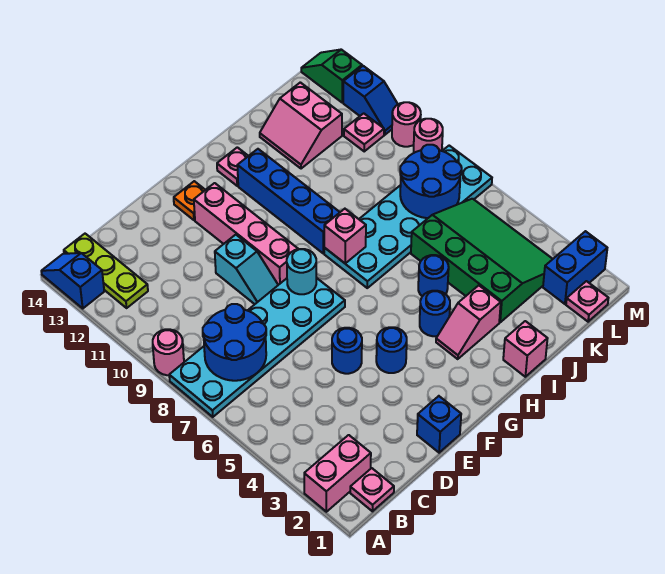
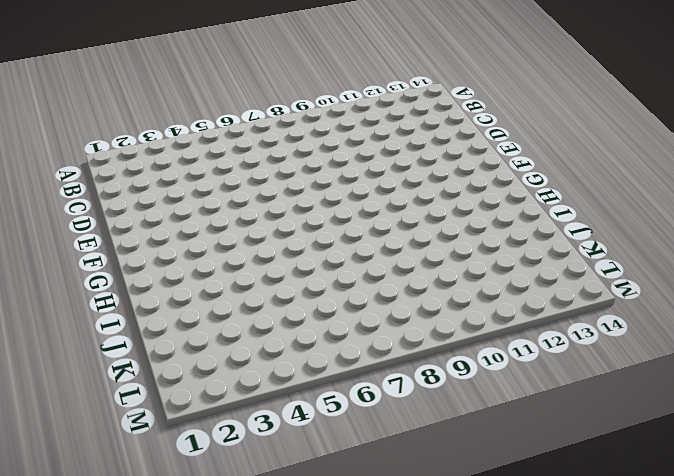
none -> pink 1x2 brick [304,435,371,512]
none -> cyan 2x6 plate [169,278,345,417]
none -> pink 1x1 round brick [153,329,184,375]
none -> blue 1x2 slope [41,253,104,308]

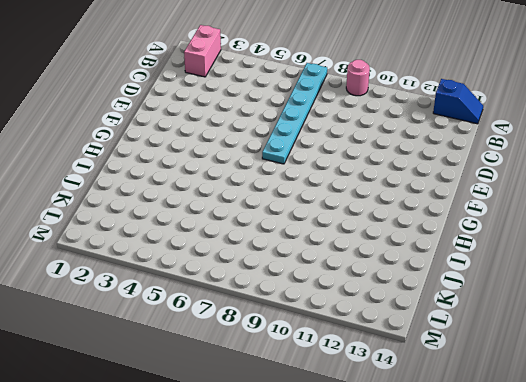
cyan 1x6 plate [262,63,327,164] -> cyan 2x6 plate [169,278,345,417]
none -> pink 1x1 plate [350,468,394,511]
none -> lime 1x3 plate [64,234,148,308]
none -> blue 1x1 brick [417,396,461,453]
none -> blue 1x1 round brick [332,328,362,374]

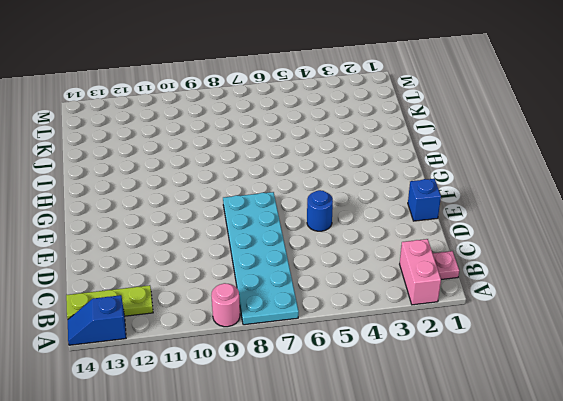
none -> cyan 1x2 slope [215,235,278,304]
none -> blue 1x1 round brick [376,327,407,373]
none -> pink 1x4 brick [194,183,298,285]
none -> orange 1x1 plate [174,181,205,220]

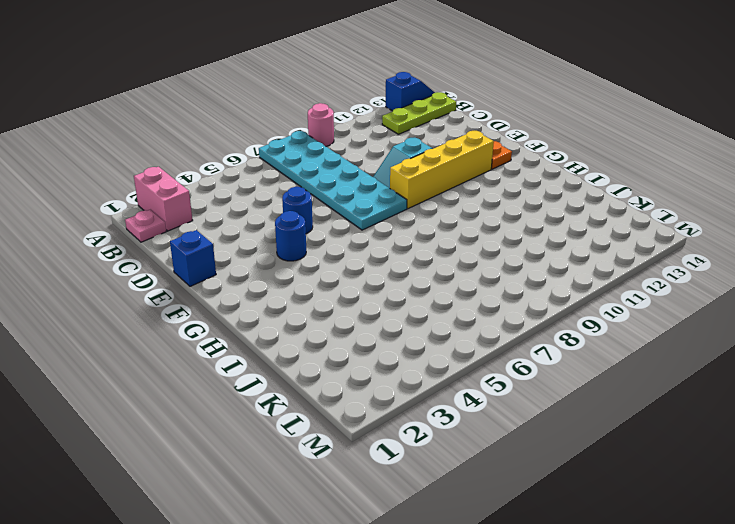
yellow 1x4 brick [390,131,494,209] -> pink 1x4 brick [194,183,298,285]
none -> pink 1x2 slope [436,285,501,359]
none -> blue 1x1 round brick [420,291,450,336]
none -> cyan 2x6 plate [324,146,492,288]
none -> blue 1x4 brick [237,149,340,253]

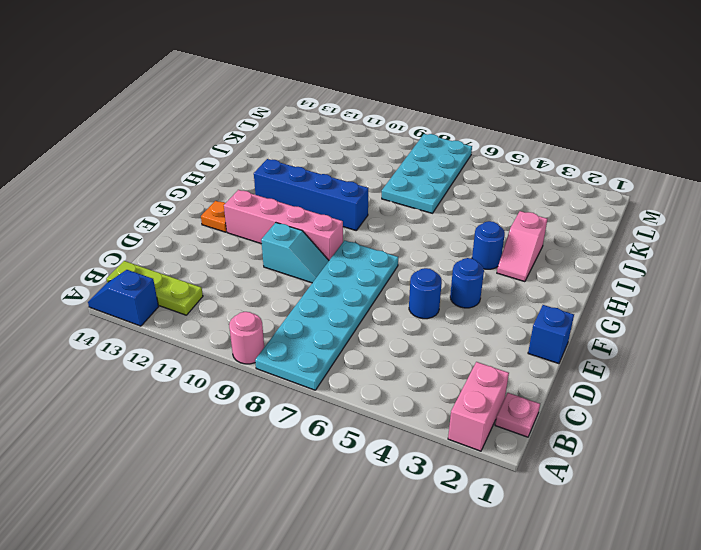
cyan 2x4 plate [382,134,472,213] -> cyan 2x6 plate [324,146,492,288]
none -> pink 1x1 plate [217,147,248,186]
none -> pink 1x1 brick [503,321,548,377]
none -> blue 1x1 round brick [418,255,449,296]
none -> green 3x4 slope [411,199,552,322]

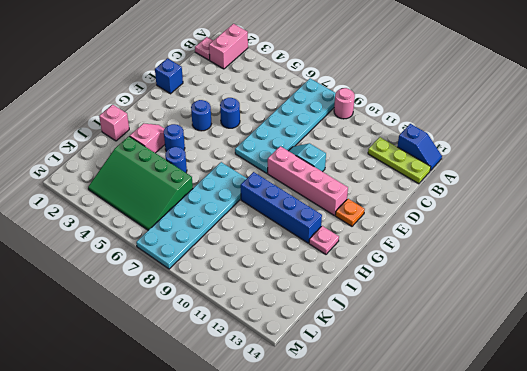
none -> pink 2x2 slope [260,82,342,169]
none -> pink 1x1 plate [566,281,608,322]
none -> blue 1x2 brick [543,231,607,304]
none -> pink 1x1 plate [344,113,384,151]

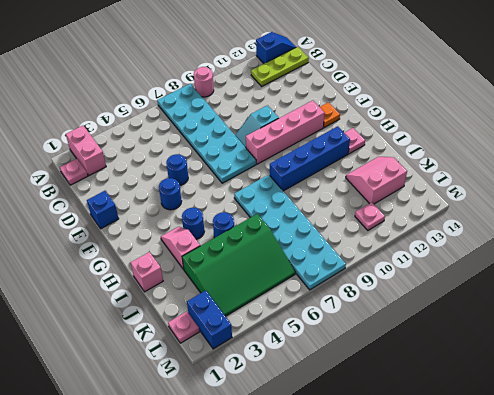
none -> pink 1x1 round brick [414,119,443,153]
none -> pink 1x1 round brick [392,102,421,147]
none -> blue 1x2 slope [343,66,398,135]
none -> green 1x2 slope [301,50,362,102]

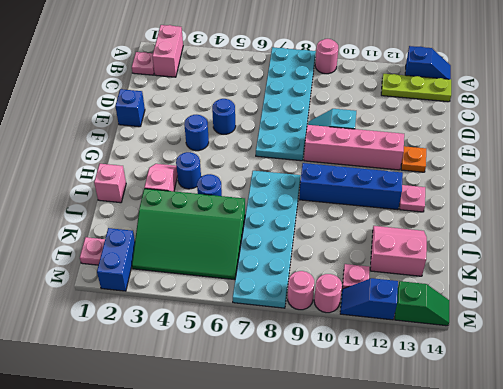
none -> blue 2x2 round brick [203,304,266,381]
none -> cyan 1x1 round brick [287,249,316,294]
none -> pink 1x1 brick [324,209,366,264]
none -> blue 2x2 round brick [400,145,462,218]

